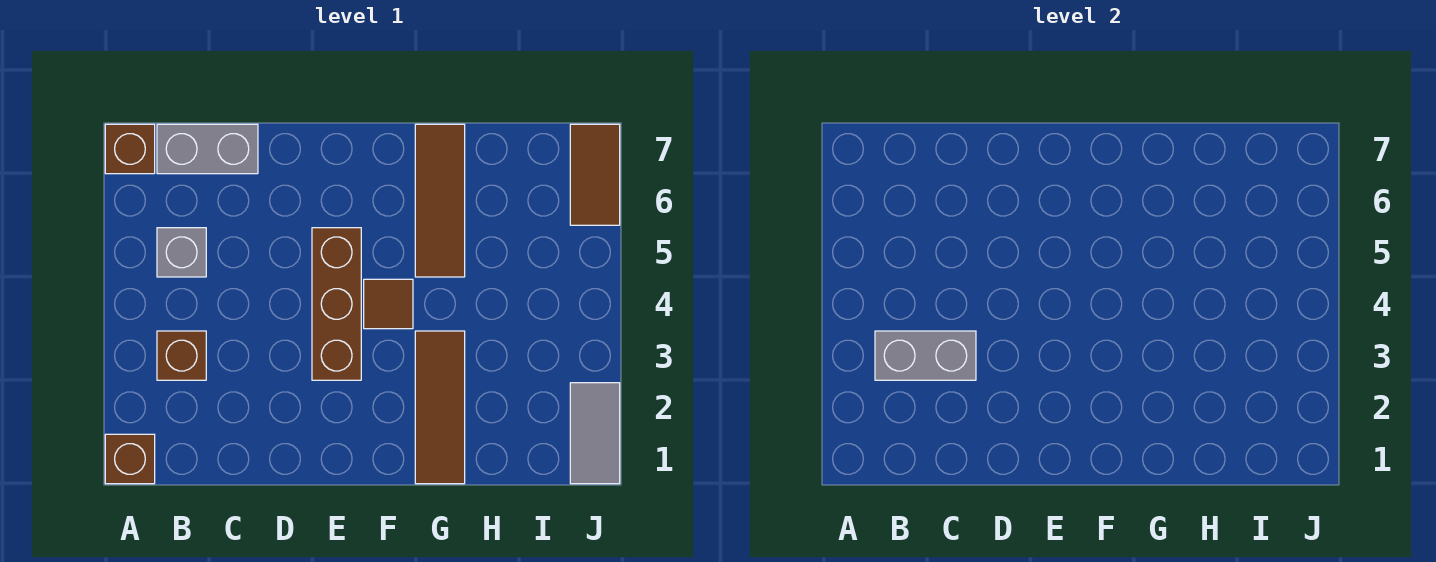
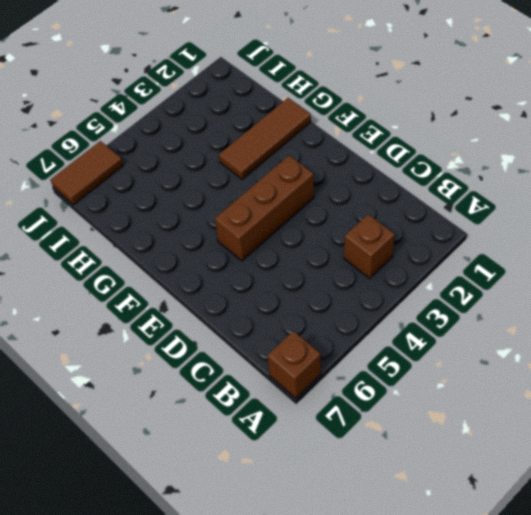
none -> brown 1x1 brick [105,434,155,484]
none -> grey 1x1 brick [157,228,206,277]
none -> grey 1x2 brick [157,124,258,174]

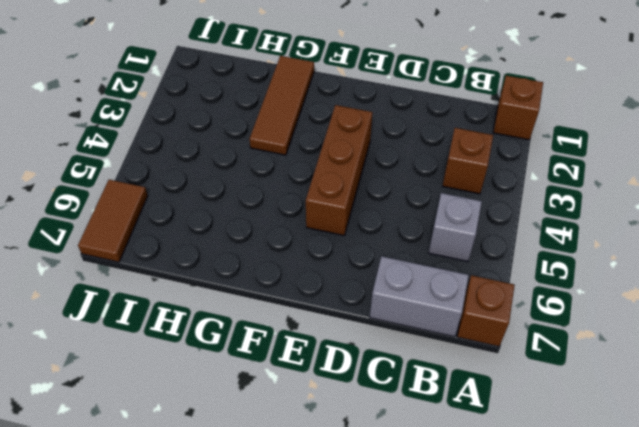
none -> brown 1x1 tile [364,279,413,329]
none -> brown 1x3 tile [415,124,465,277]
none -> grey 1x2 tile [570,383,620,484]

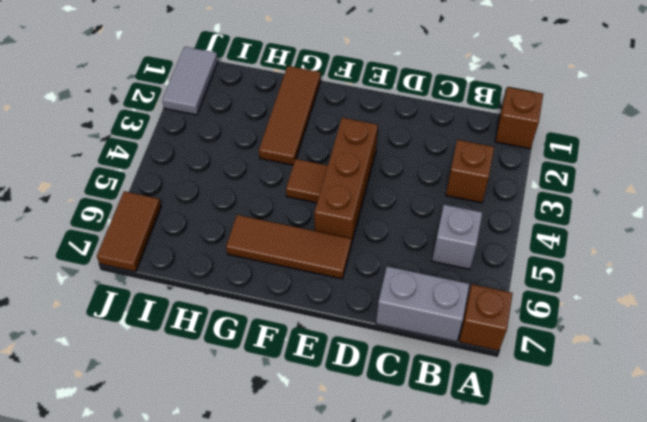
brown 1x3 tile [226,215,351,279] -> brown 1x3 tile turned to [415,124,465,277]
none -> grey 1x2 brick [875,331,976,380]

